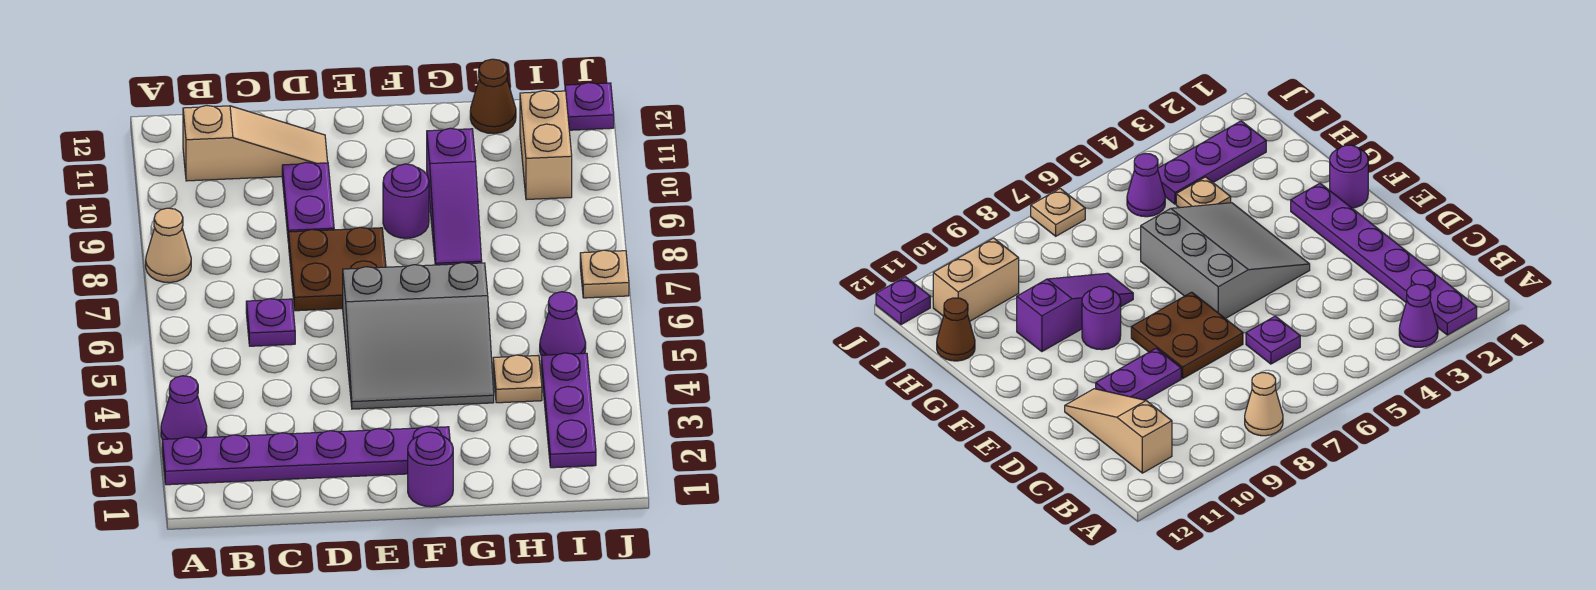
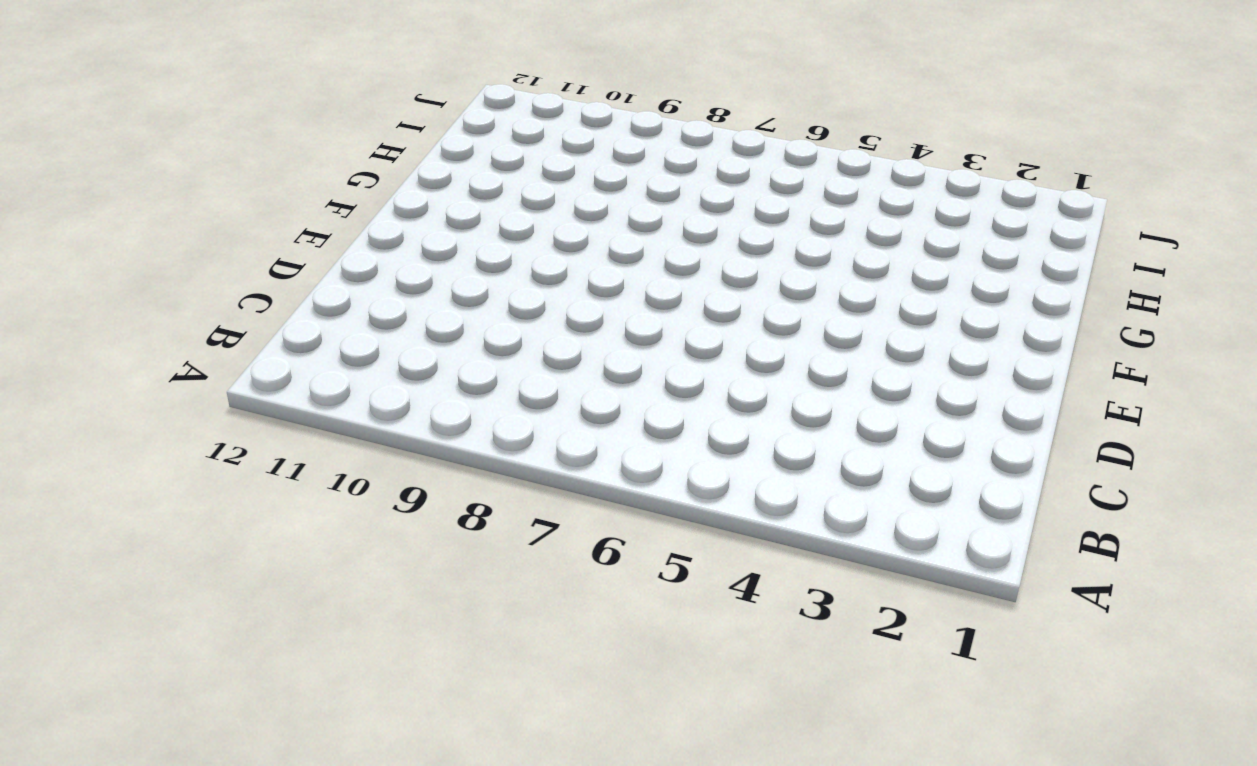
none -> purple 1x6 plate [162,426,450,485]
none -> purple 1x1 cone [161,376,207,439]
none -> tan 1x1 cone [146,208,191,283]

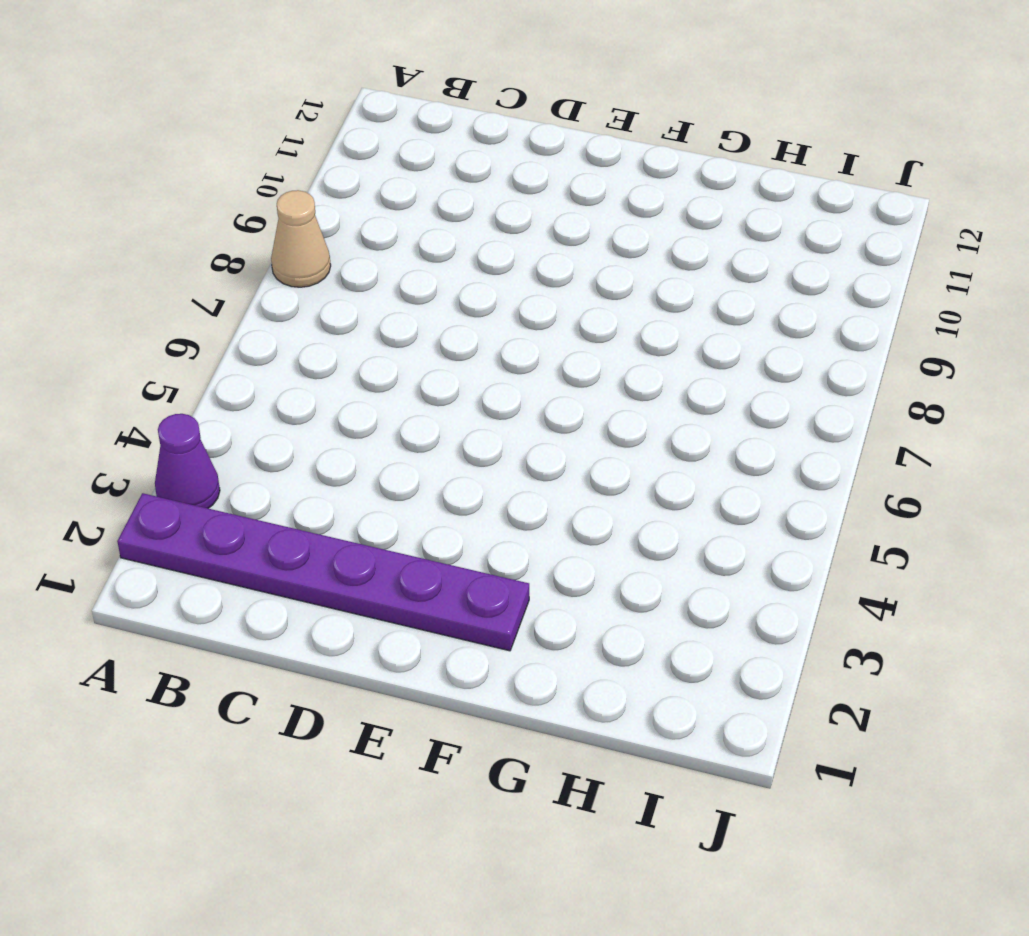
none -> tan 1x3 slope [183,105,328,181]
none -> purple 1x1 plate [246,299,295,346]
none -> brown 2x2 plate [289,227,386,311]

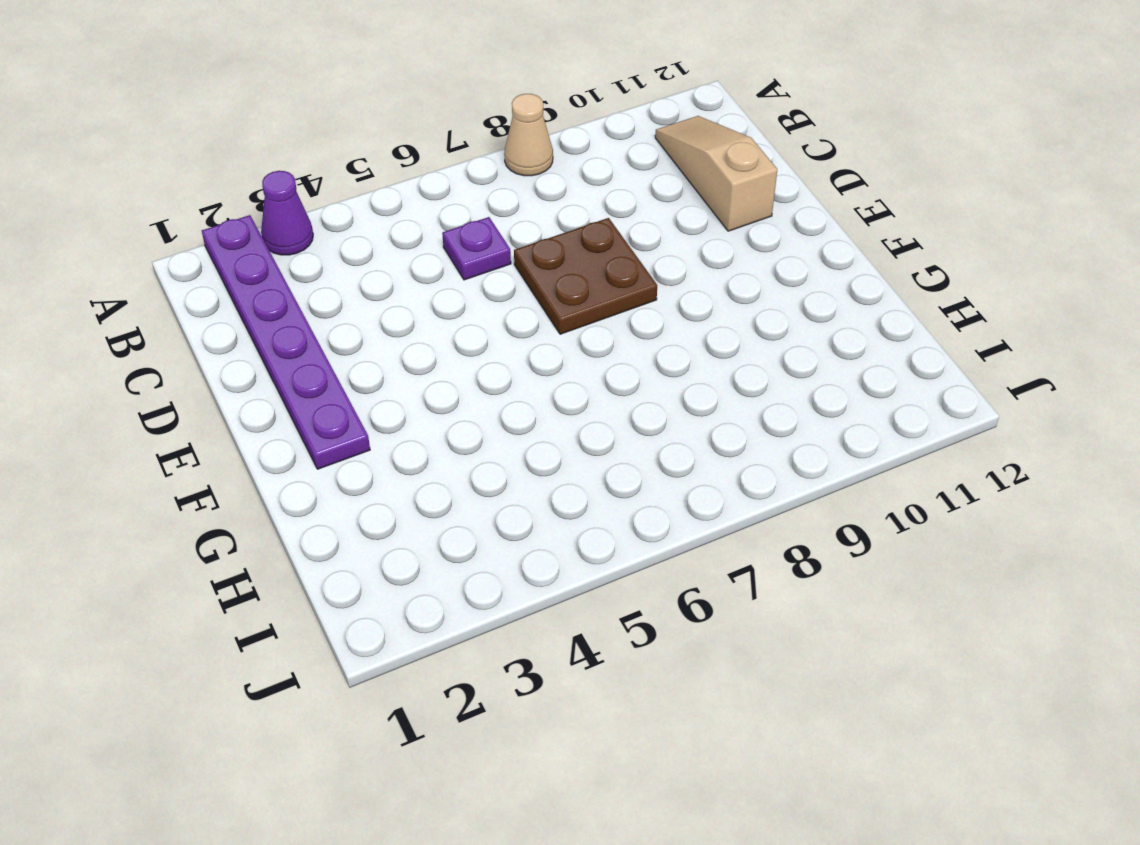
tan 1x3 slope [655,116,777,231] -> tan 1x3 slope turned to [183,105,328,181]
none -> purple 1x2 plate [282,162,334,243]
none -> grey 3x3 slope [343,262,494,409]
none -> purple 1x1 round brick [408,432,453,507]

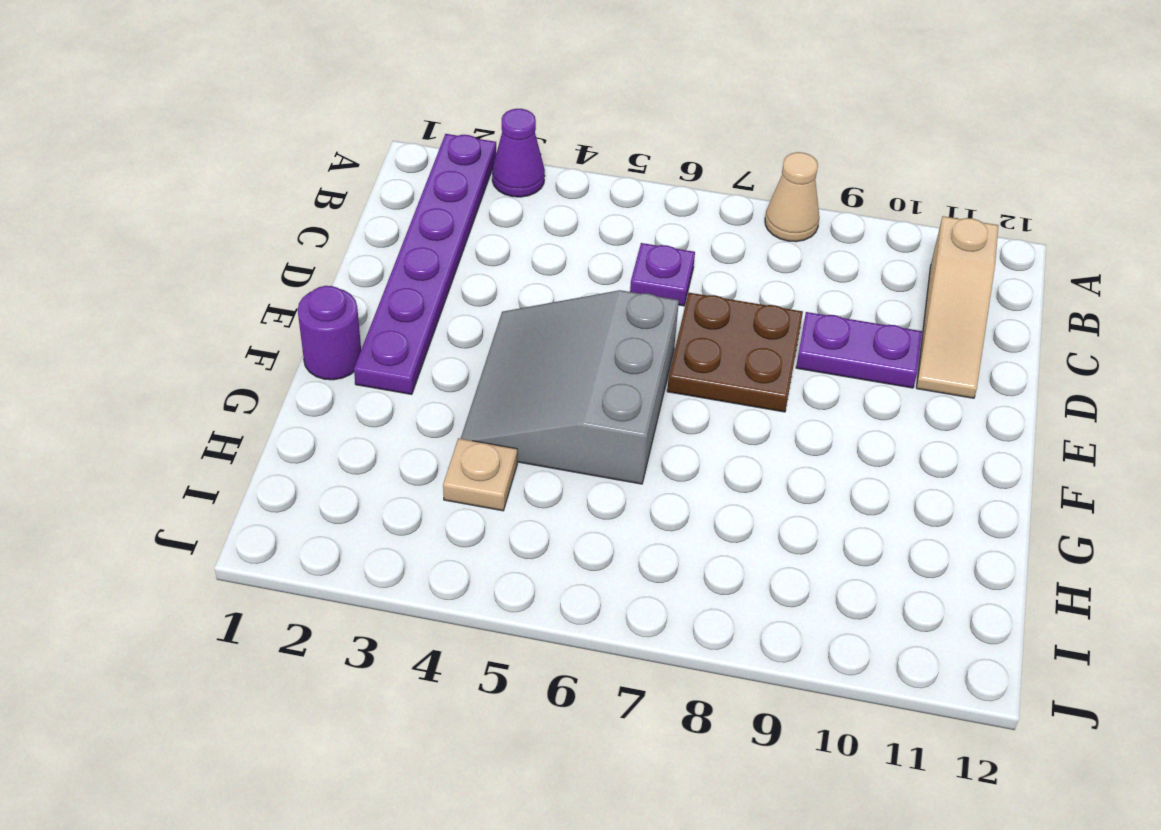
none -> purple 1x1 round brick [383,164,429,238]
none -> purple 1x3 slope [427,128,482,265]
none -> brown 1x1 cone [470,59,516,134]

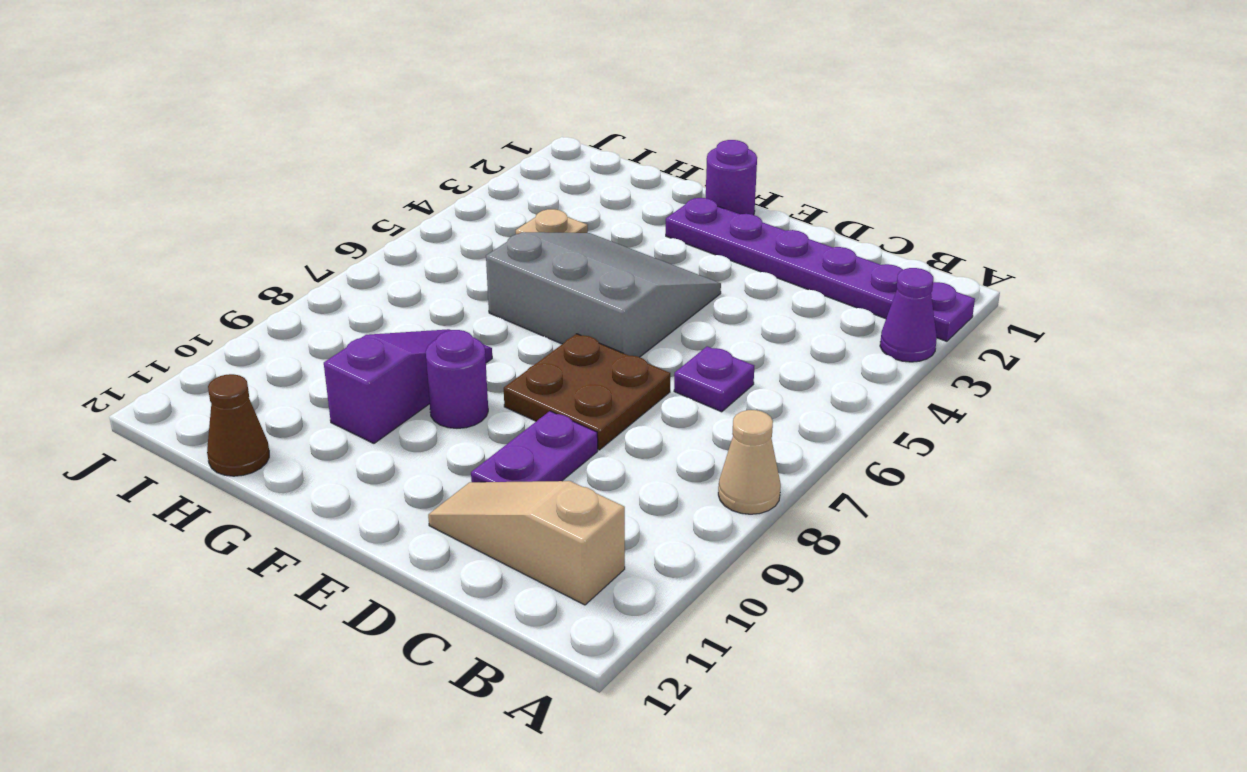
none -> purple 1x3 plate [541,353,596,468]
none -> purple 1x1 cone [540,292,586,355]
none -> tan 1x2 brick [520,91,572,200]

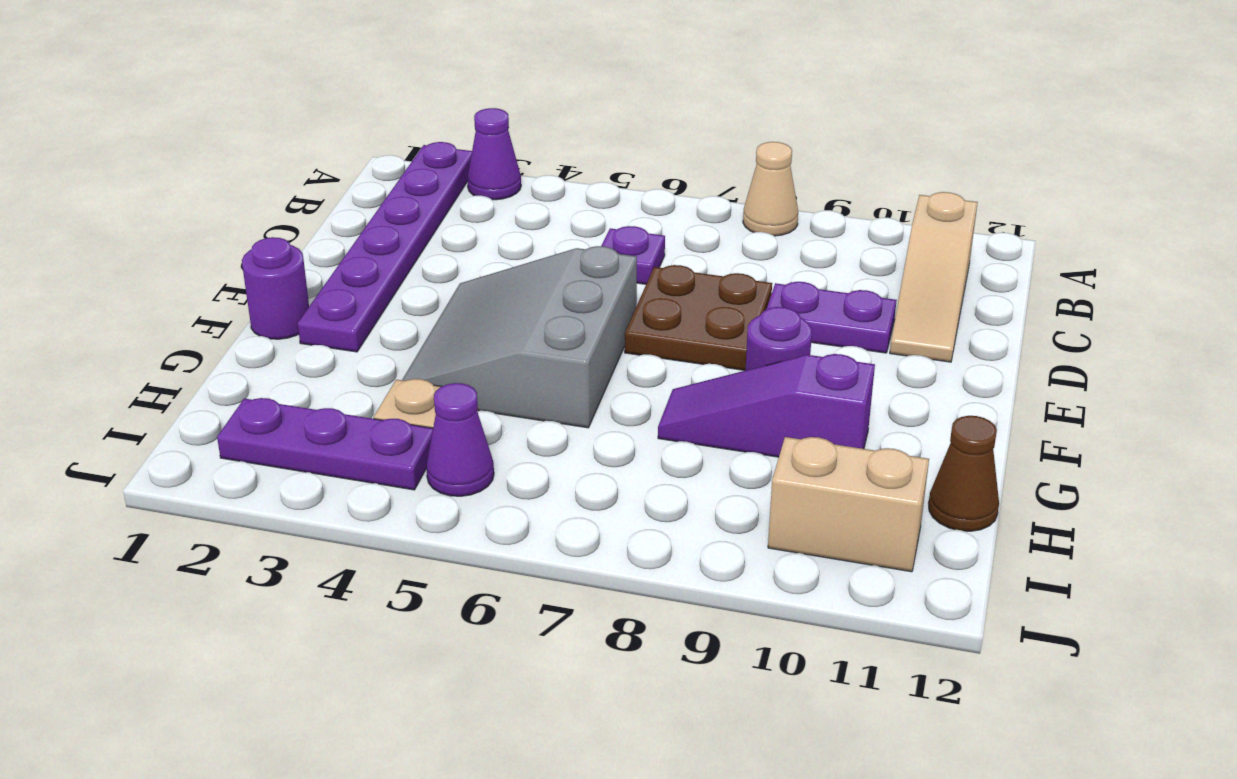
none -> tan 1x1 plate [580,250,629,298]
none -> purple 1x1 plate [565,83,614,130]

